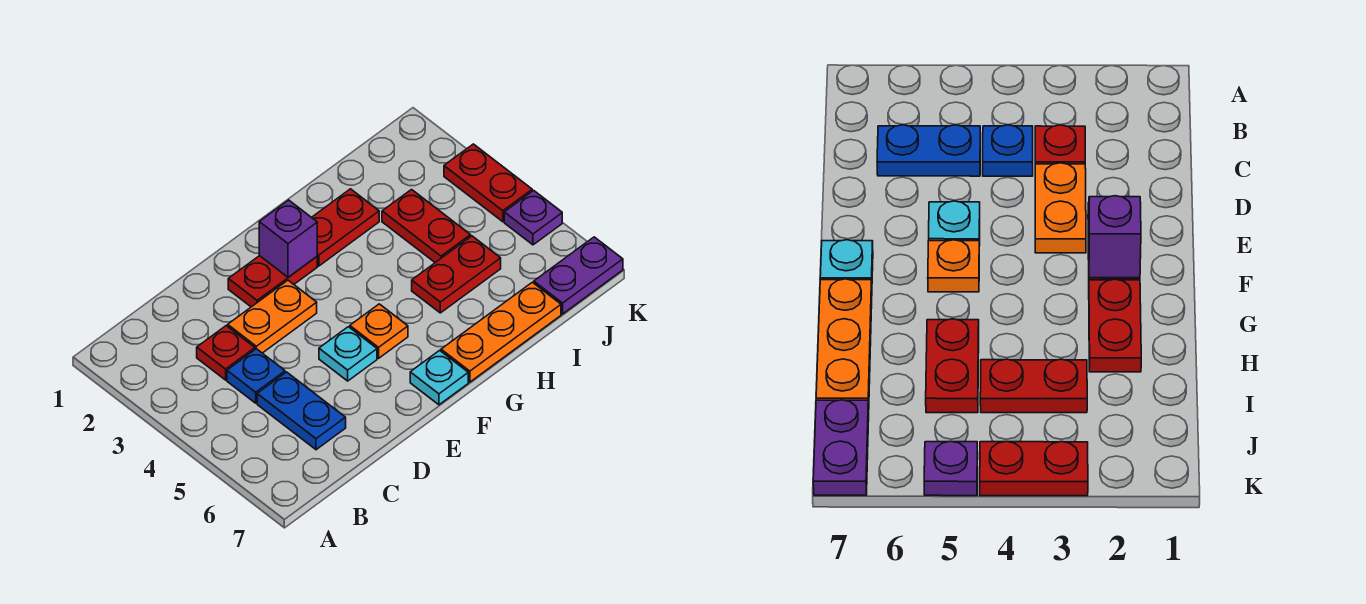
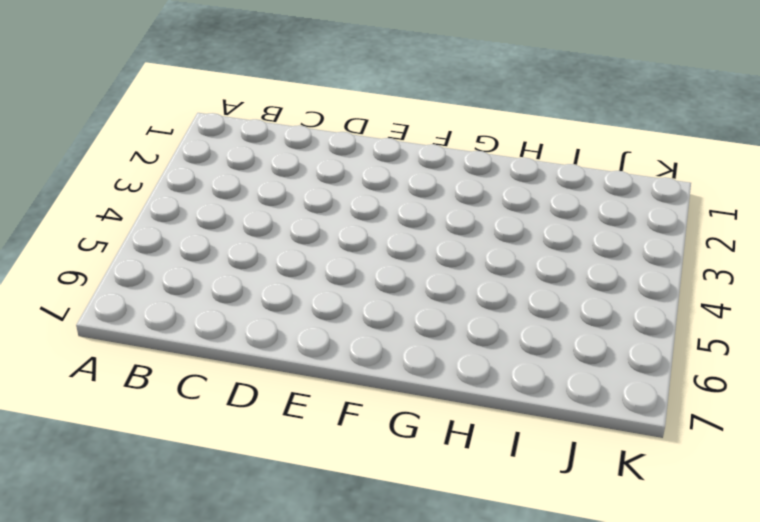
none -> red 1x1 plate [197,326,255,380]
none -> blue 1x1 plate [227,349,285,403]
none -> blue 1x2 plate [257,372,346,450]

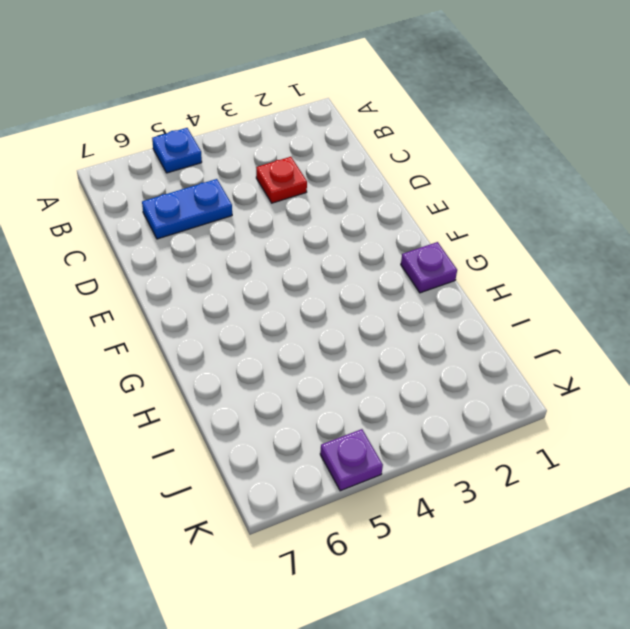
blue 1x1 plate [152,128,202,173] -> blue 1x1 plate moved to [227,349,285,403]
purple 1x1 plate [401,242,457,293] -> none
none -> orange 1x2 plate [228,280,317,353]
none -> red 1x2 plate [228,256,317,307]
none -> cyan 1x1 plate [319,327,377,381]

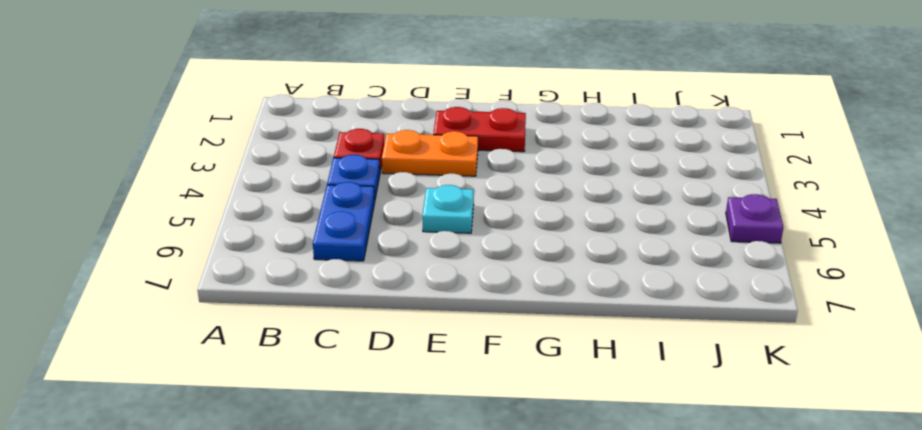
none -> orange 1x1 plate [350,304,408,358]
none -> cyan 1x1 plate [410,350,468,405]
none -> red 1x2 plate [312,189,379,266]

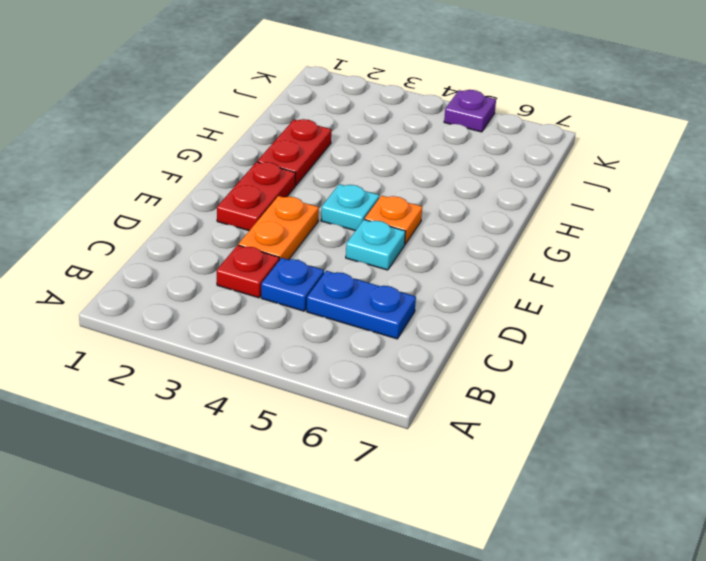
cyan 1x1 plate [321,184,379,231] -> cyan 1x1 plate moved to [410,350,468,405]
none -> orange 1x3 plate [441,282,561,382]
none -> red 1x2 plate [412,236,501,313]
none -> red 1x2 plate [382,190,471,263]

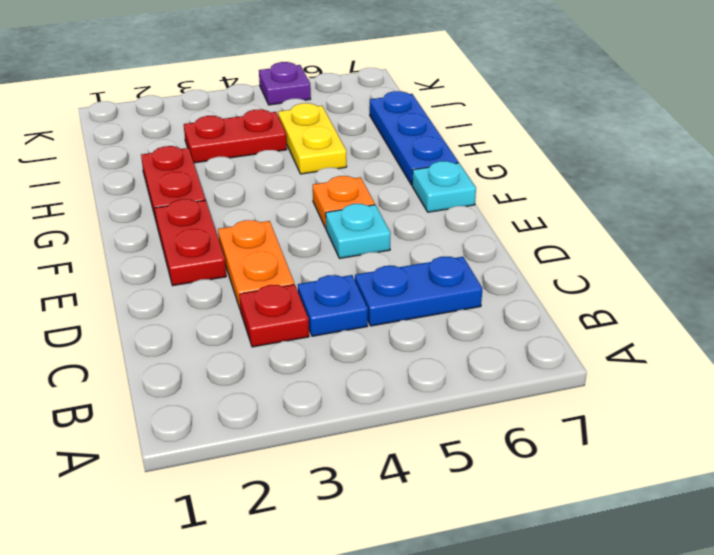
blue 1x3 plate [370,91,458,185] -> orange 1x3 plate [441,282,561,382]
yellow 1x2 plate [278,103,347,174] -> red 1x2 plate [412,236,501,313]
none -> purple 1x2 plate [534,237,623,314]
none -> red 1x2 plate [444,144,532,222]
none -> purple 1x1 brick [259,200,317,277]

